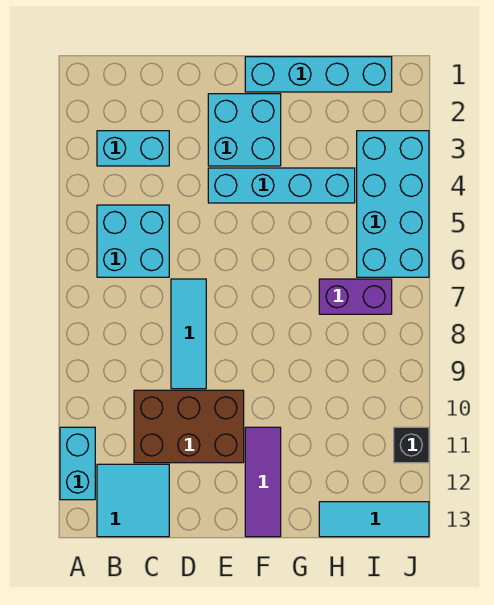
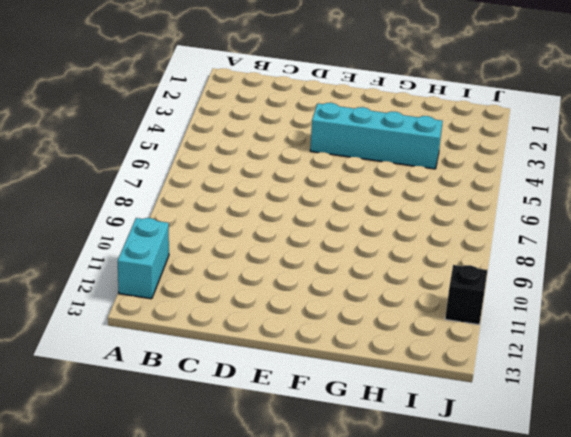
none -> cyan 1x2 brick [97,131,169,166]
none -> cyan 2x2 brick [97,205,169,277]
none -> cyan 2x2 tile [97,464,169,537]

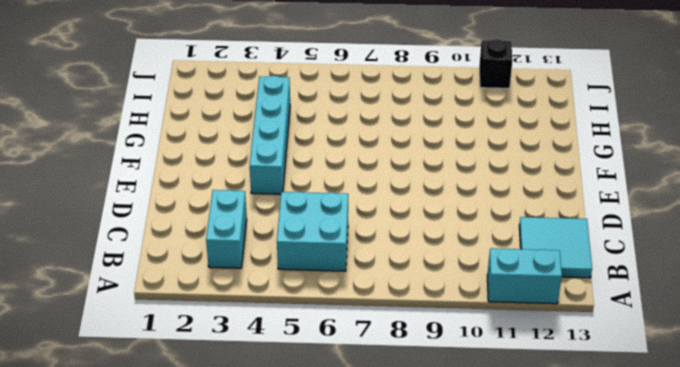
none -> brown 2x3 brick [134,390,244,463]
none -> cyan 1x3 tile [171,279,206,389]
none -> cyan 2x2 brick [208,94,281,166]

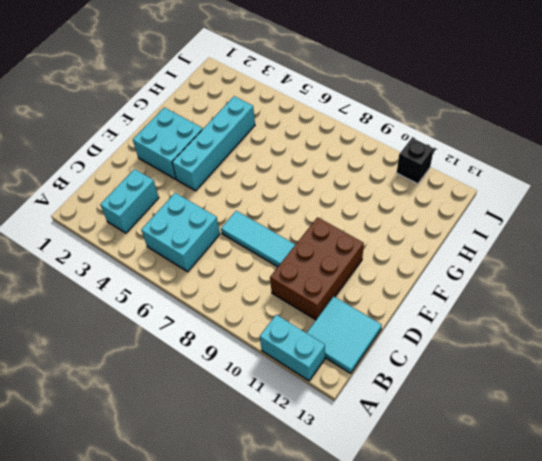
none -> cyan 1x4 brick [245,57,392,92]
none -> purple 1x3 tile [245,427,281,537]
none -> purple 1x2 brick [319,279,392,314]

